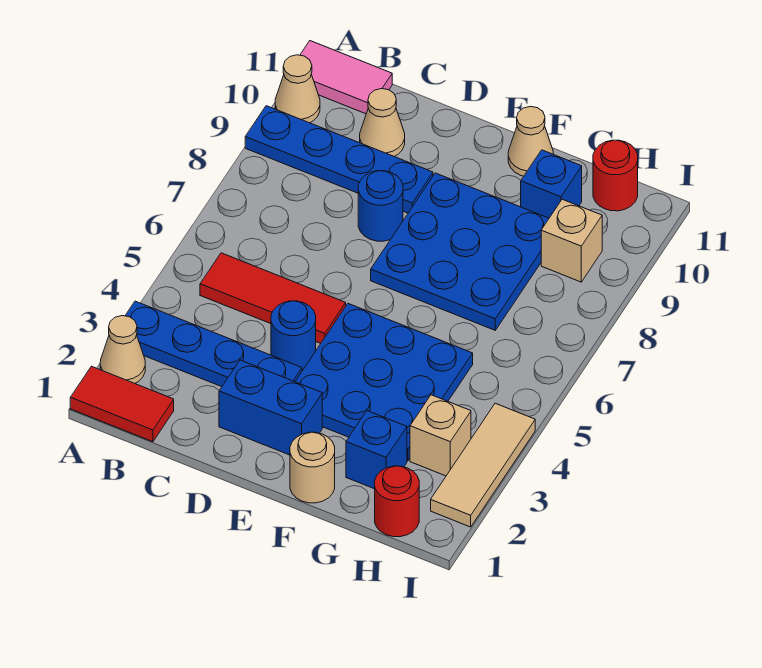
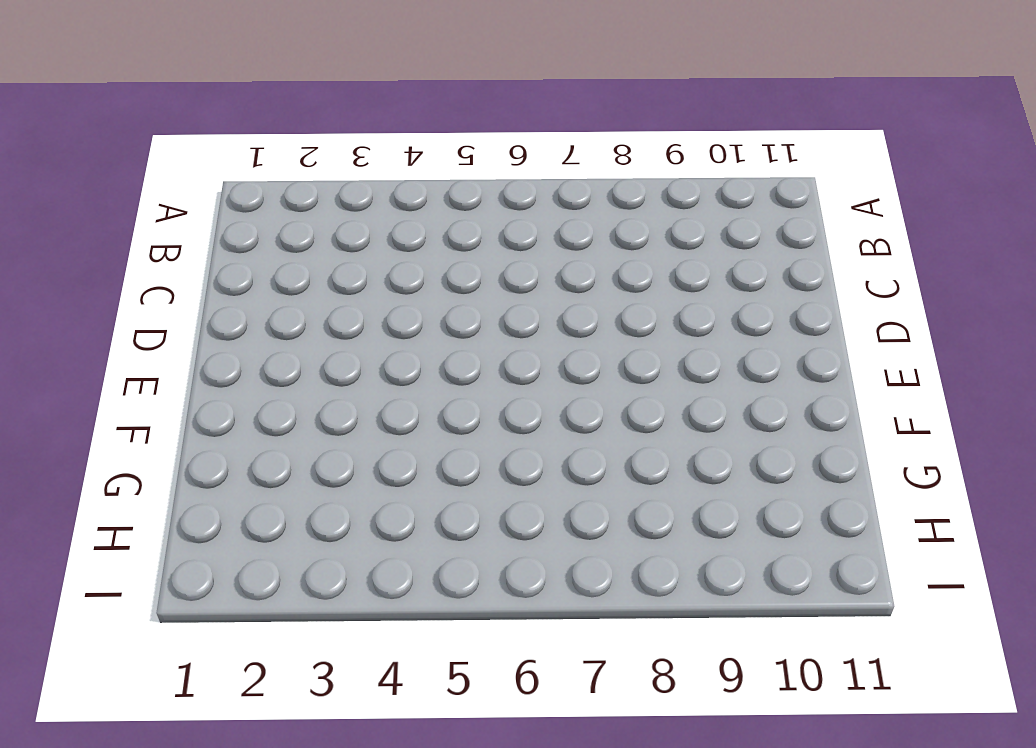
none -> red 1x2 tile [70,366,174,442]
none -> tan 1x1 cone [100,316,145,383]
none -> blue 1x4 plate [125,301,302,387]

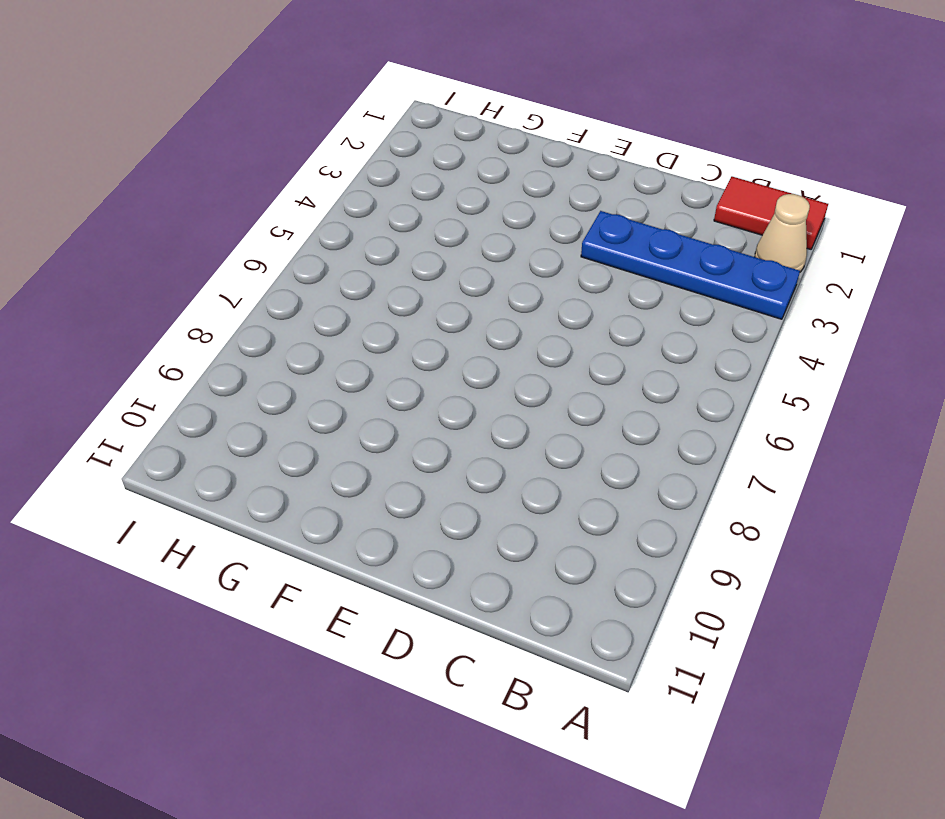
none -> blue 1x4 plate [245,106,433,213]
none -> tan 1x1 cone [275,55,320,123]
none -> pink 1x2 tile [300,41,392,114]

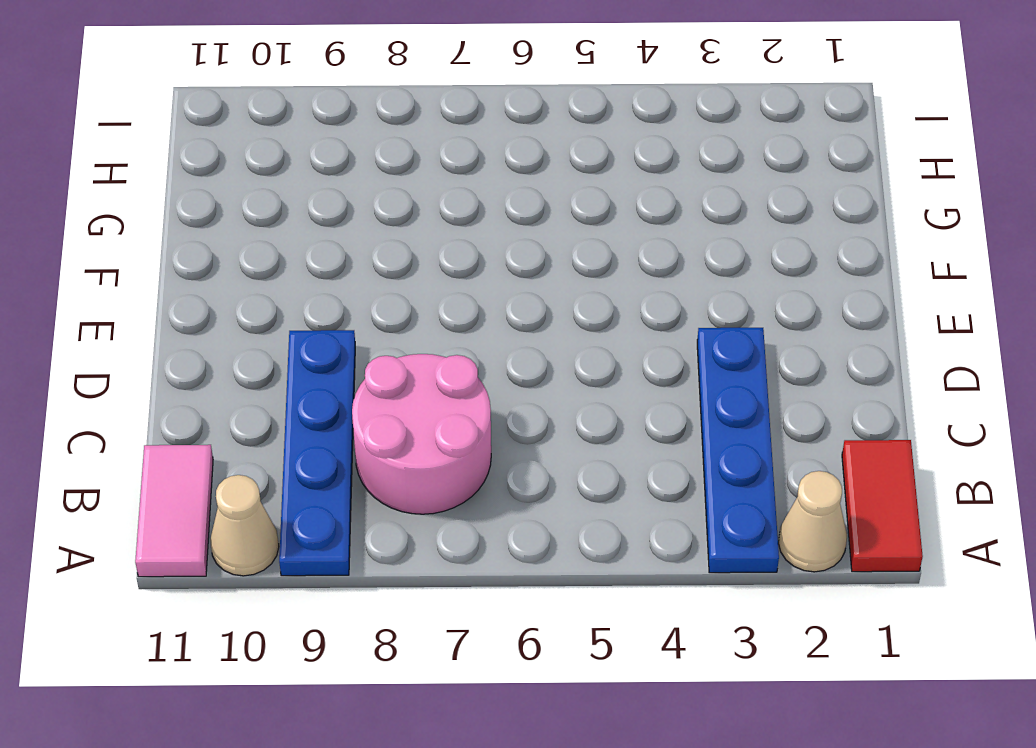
pink 2x2 round brick [352,354,491,514] -> none
none -> red 1x3 tile [200,253,346,343]
none -> tan 1x1 cone [360,89,405,157]
none -> blue 1x2 brick [219,360,322,455]

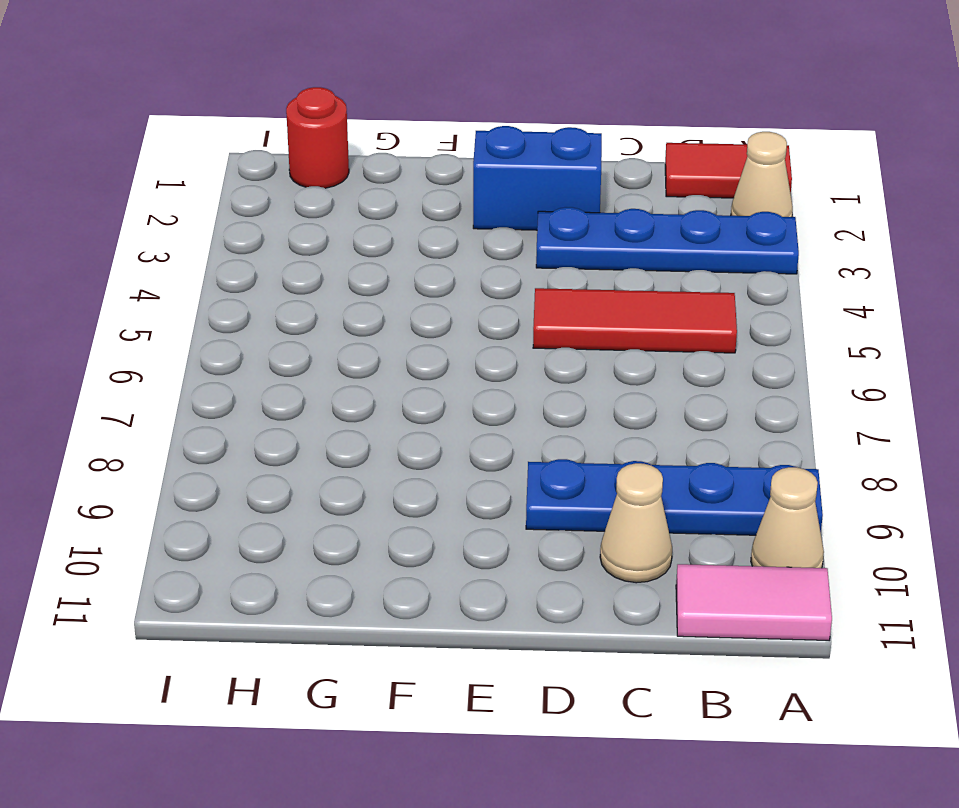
none -> blue 1x1 round brick [271,301,316,370]
none -> blue 1x1 round brick [358,171,403,241]
none -> blue 3x3 plate [295,304,473,461]

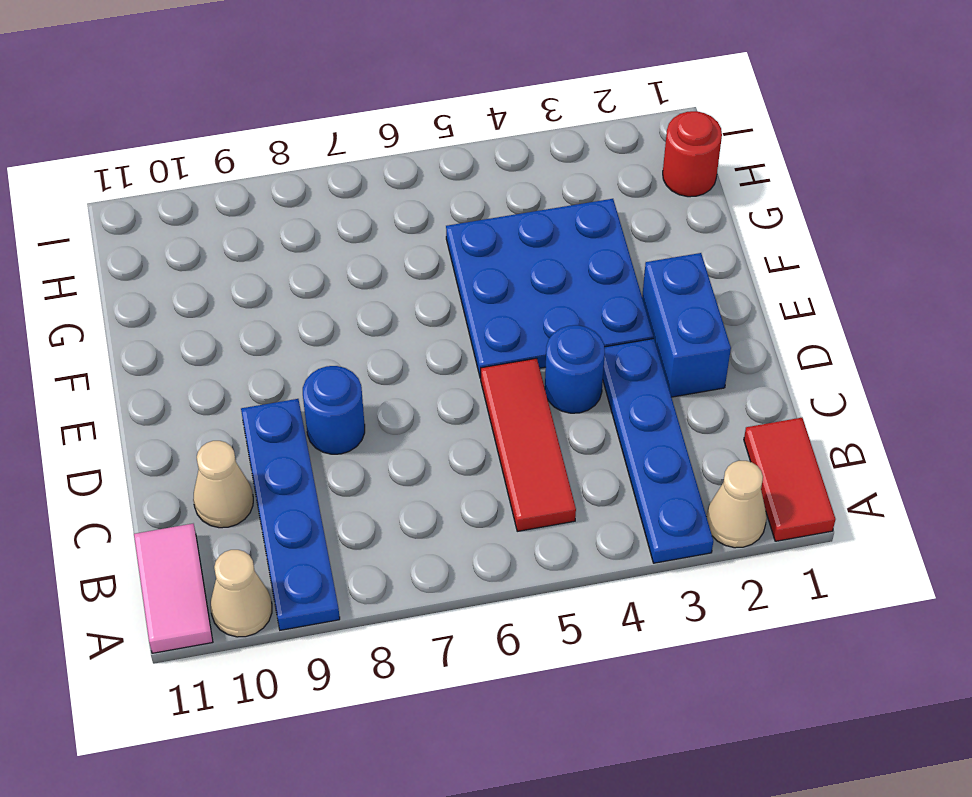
none -> blue 3x3 plate [371,173,549,330]
none -> tan 1x1 round brick [290,432,335,503]
none -> tan 1x1 cone [508,107,553,176]

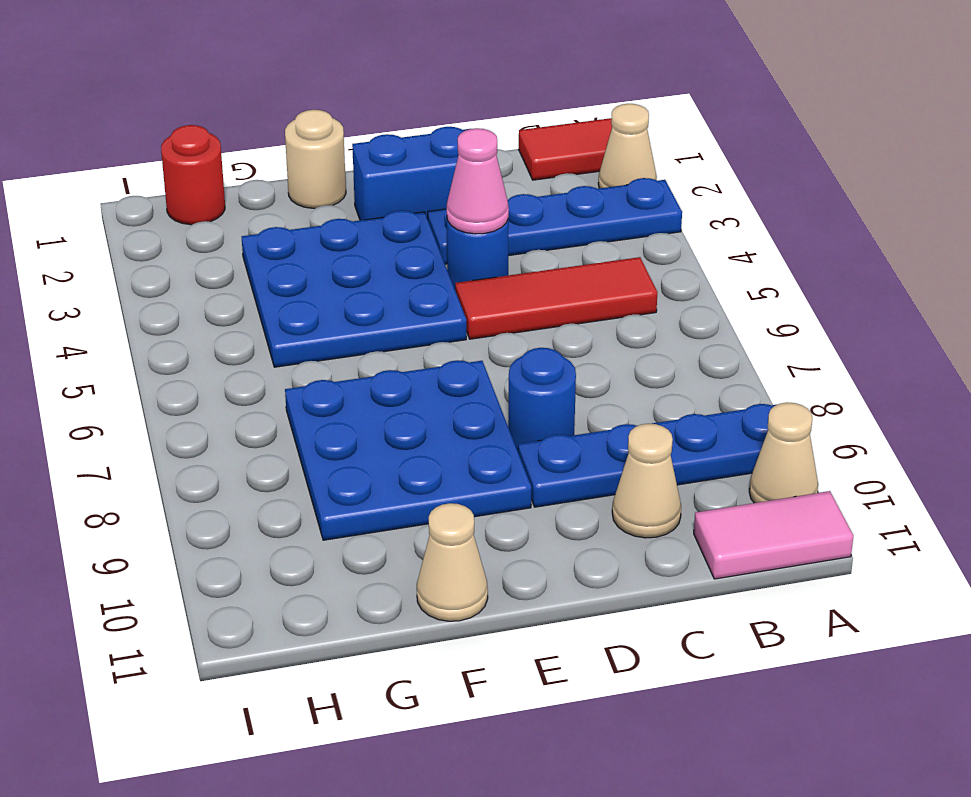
pink 1x1 cone [447,128,509,234] -> none
none -> blue 1x1 brick [346,411,407,489]
none -> blue 1x1 brick [521,150,582,218]
none -> tan 1x1 brick [410,395,471,476]

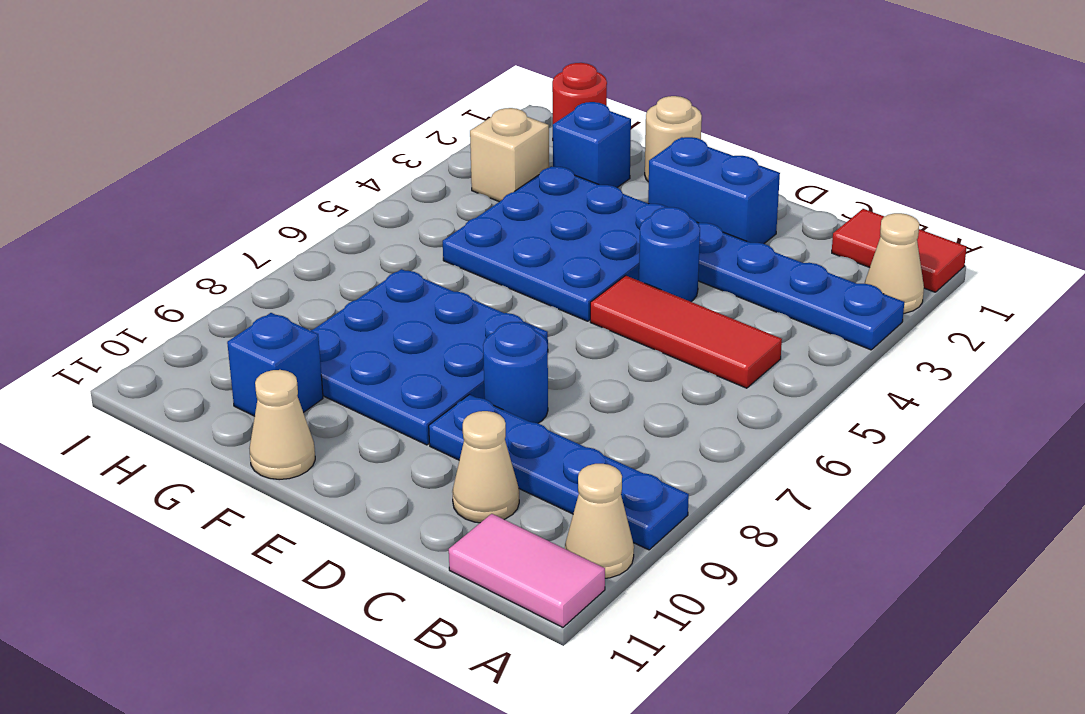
none -> tan 1x1 brick [541,199,602,282]
none -> red 1x1 round brick [593,140,638,211]
none -> tan 1x3 tile [431,403,535,527]

